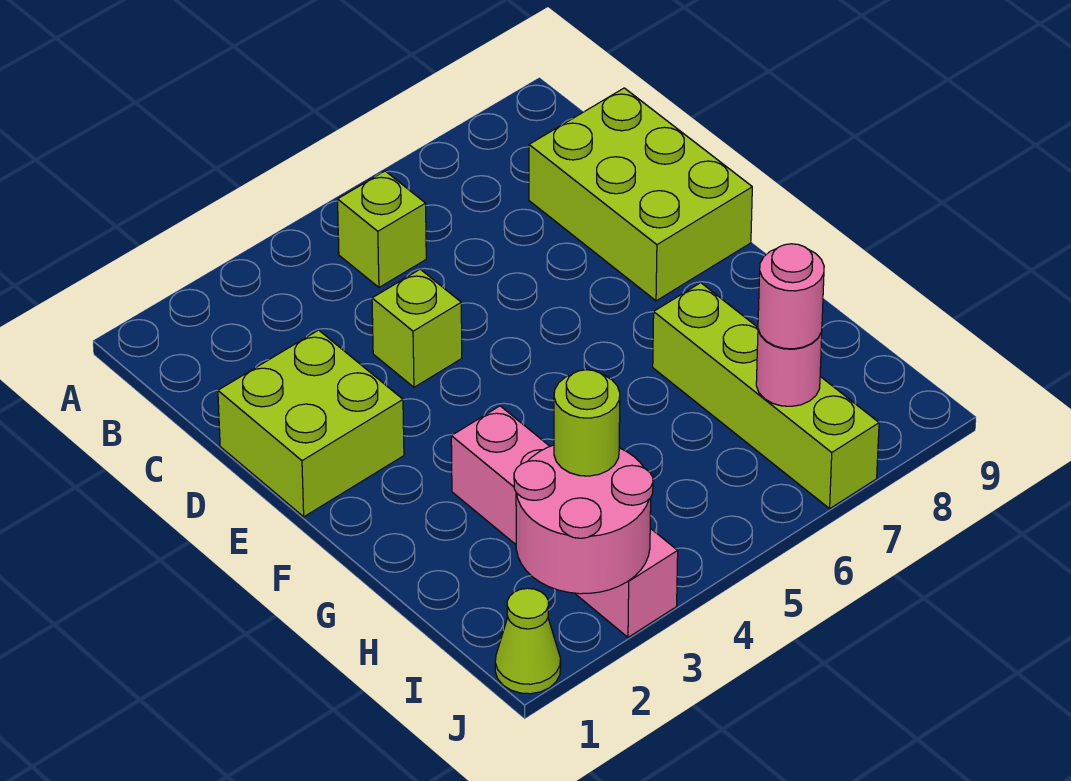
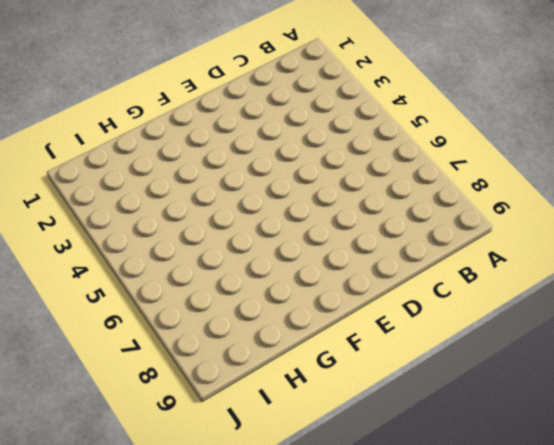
none -> lime 1x1 brick [338,171,426,287]
none -> lime 2x3 brick [529,88,752,301]

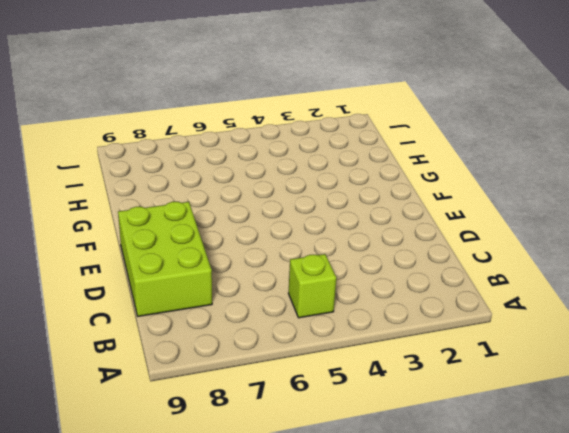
none -> lime 2x2 brick [218,330,404,517]
none -> lime 1x1 brick [372,269,462,387]

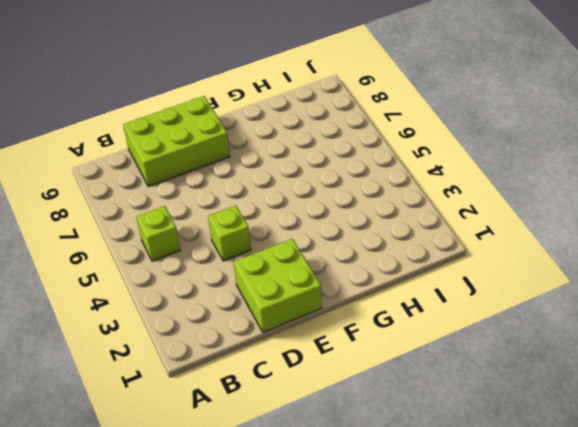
none -> pink 1x4 brick [451,406,678,637]
none -> lime 1x4 brick [653,283,879,509]

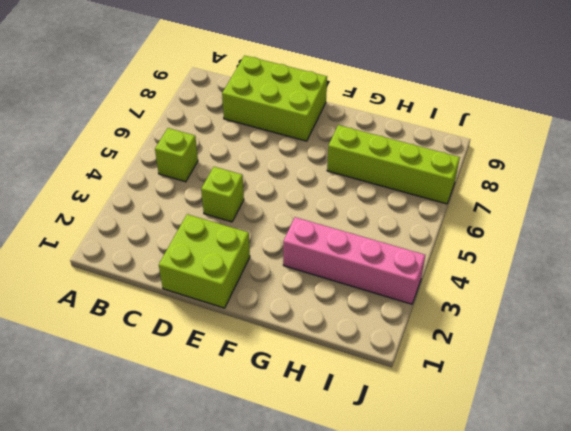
none -> lime 1x1 cone [495,588,561,694]
none -> pink 2x2 round brick [514,445,653,594]

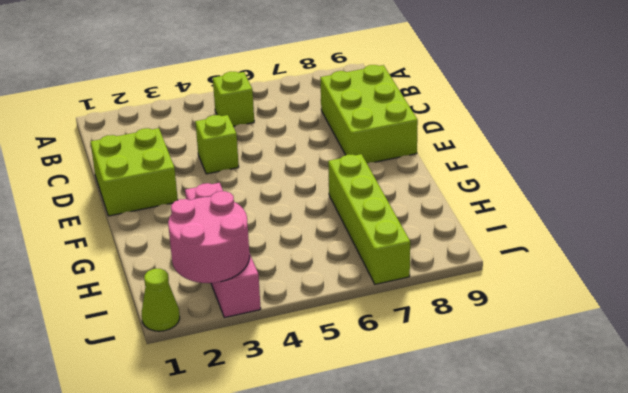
none -> pink 1x1 round brick [756,330,822,406]
none -> lime 1x1 round brick [554,370,620,476]

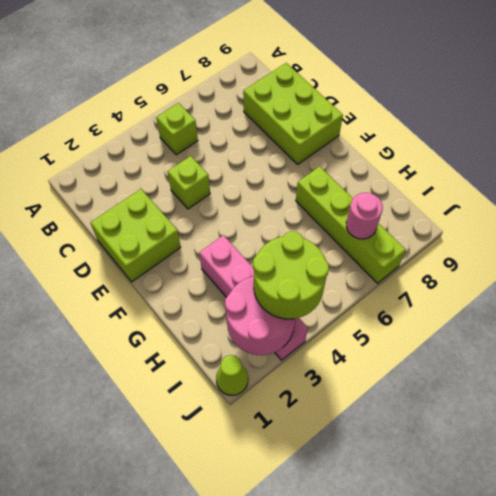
lime 2x2 round brick [253,232,329,319] -> lime 1x1 round brick [554,370,620,476]
none -> pink 1x1 round brick [758,244,824,349]

